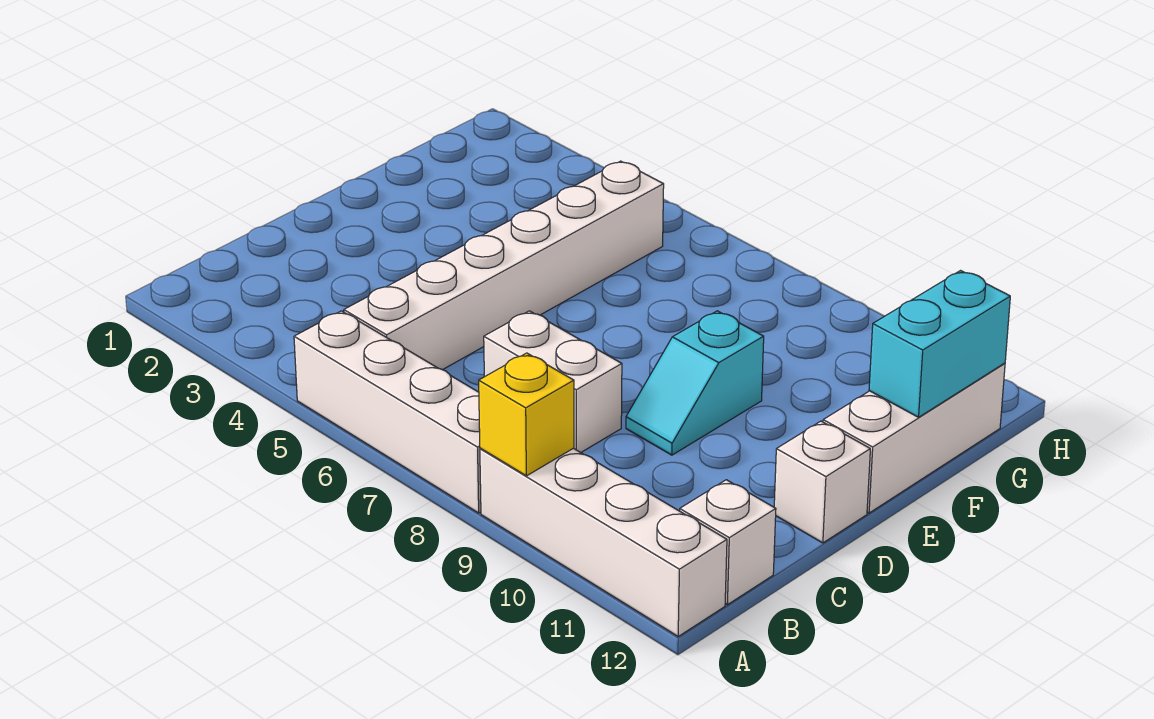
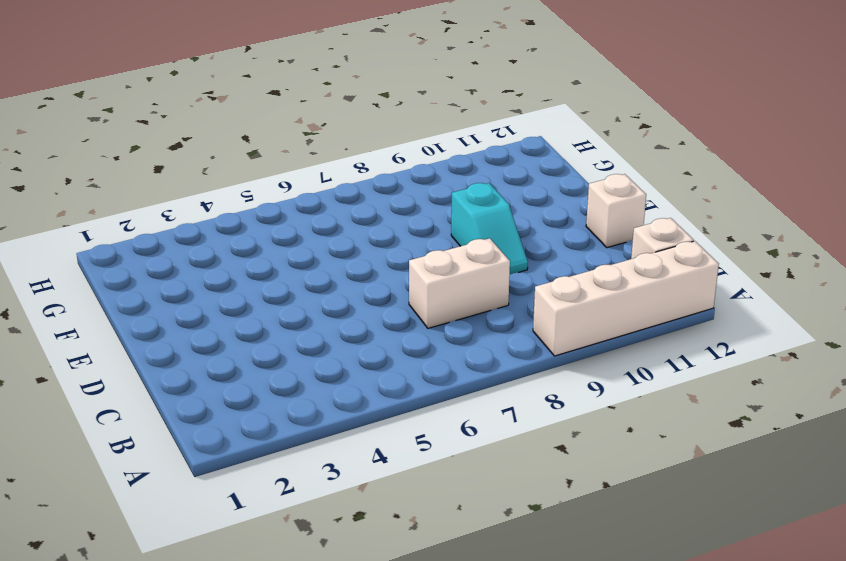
none -> white 1x4 brick [294,311,481,513]
none -> white 1x6 brick [344,161,664,370]

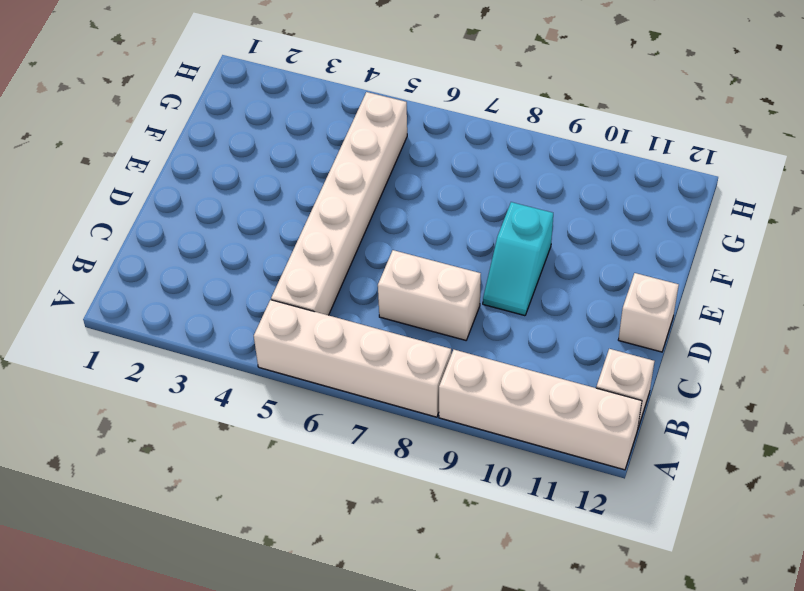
none -> white 1x3 brick [823,363,1005,513]
none -> yellow 1x1 brick [479,353,574,476]

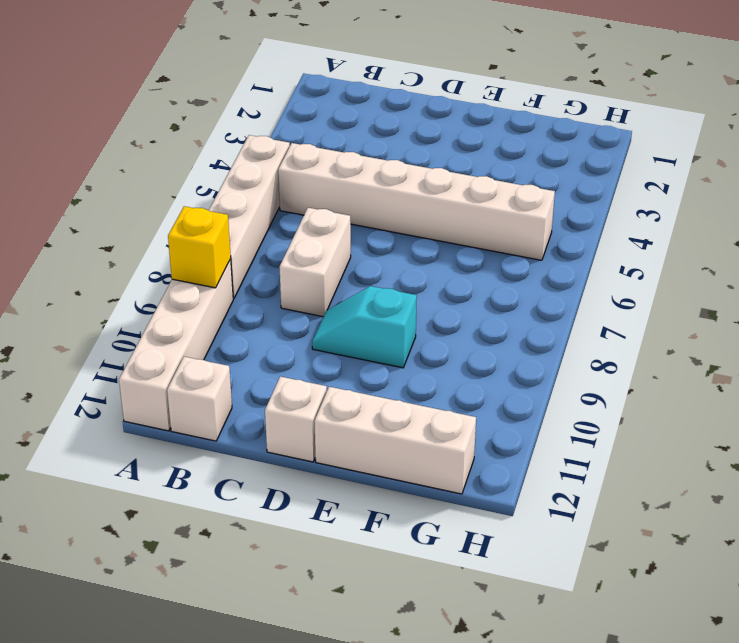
none -> cyan 1x2 brick [869,271,1010,417]

